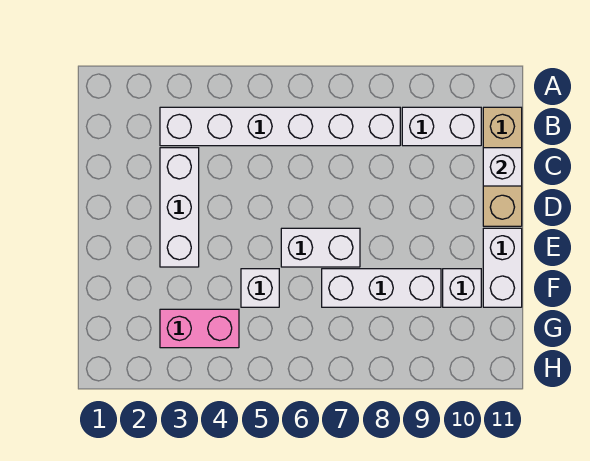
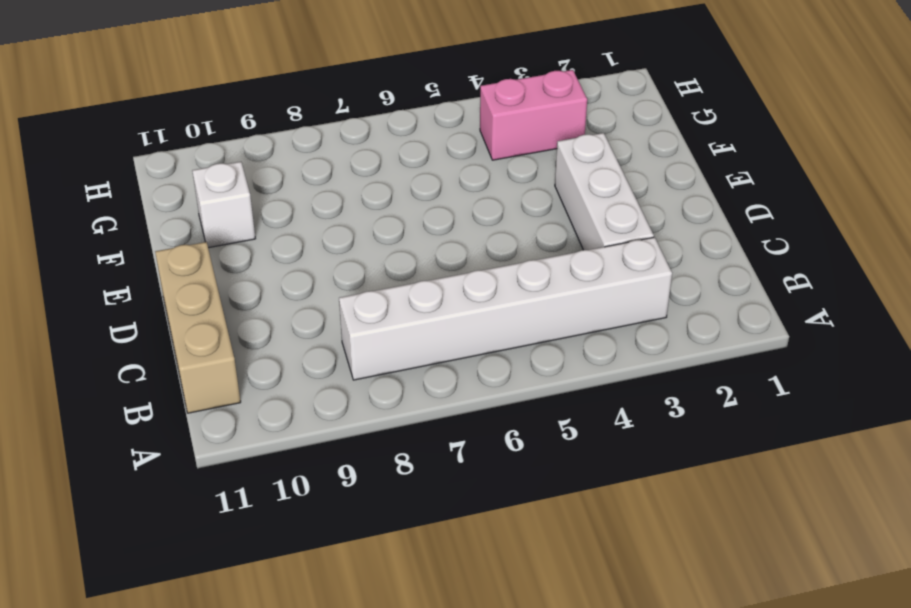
none -> white 1x2 brick [402,107,481,146]
none -> white 1x2 brick [281,228,360,267]

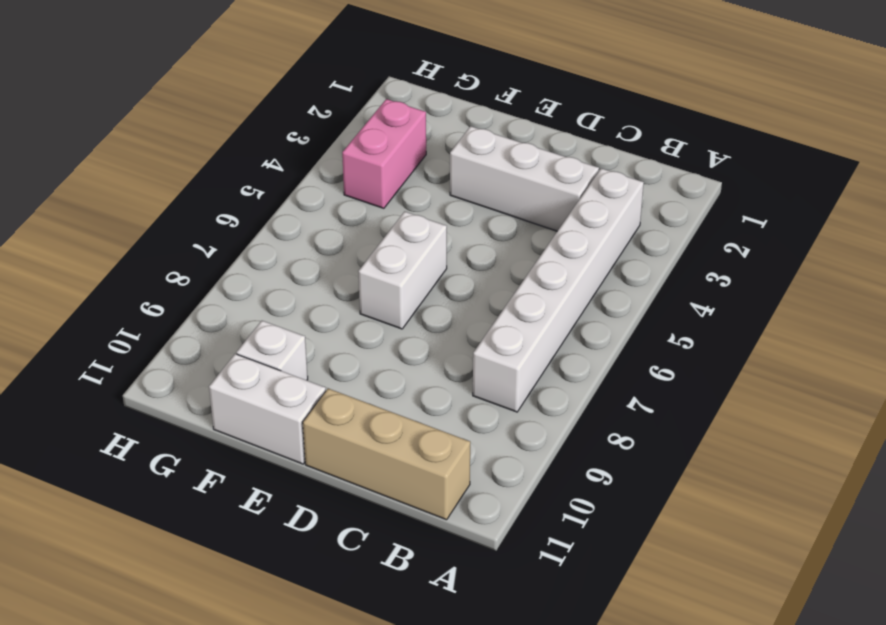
none -> white 1x2 brick [402,107,481,146]
none -> white 1x1 brick [241,269,279,307]

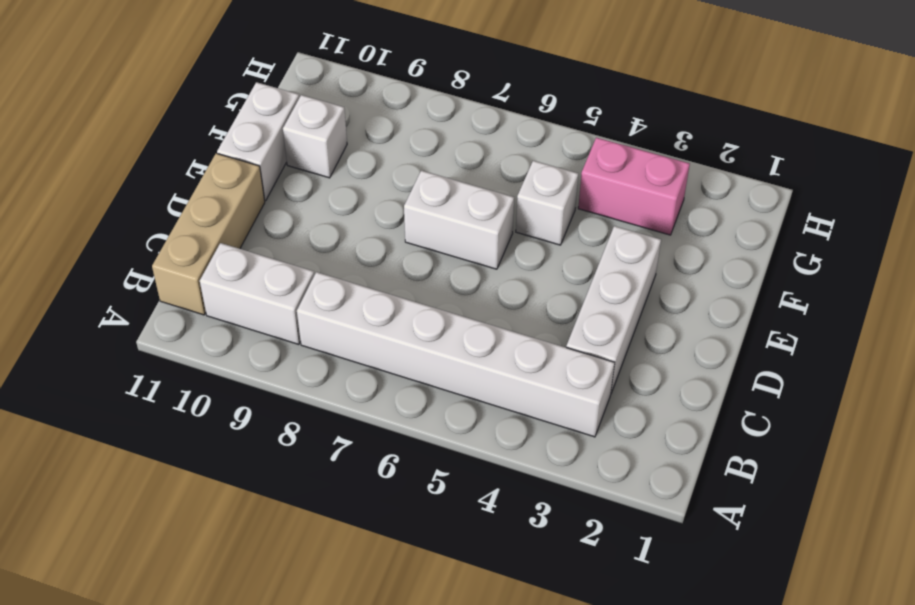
none -> white 1x3 brick [322,269,441,307]
none -> white 1x1 brick [483,148,522,186]

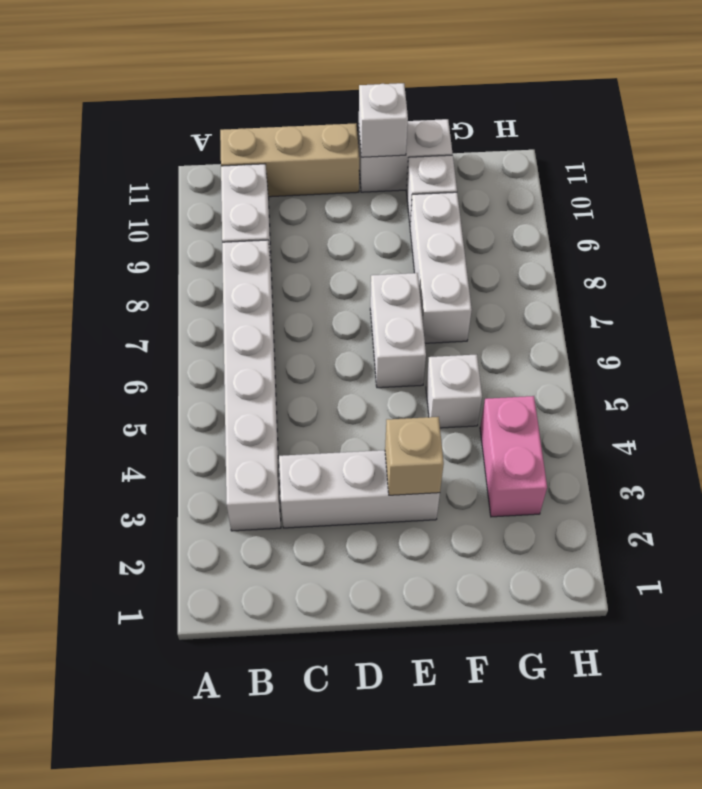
tan 1x1 brick [385,417,444,495] -> none
white 1x1 brick [359,83,408,157] -> white 1x1 brick moved to [483,148,522,186]

